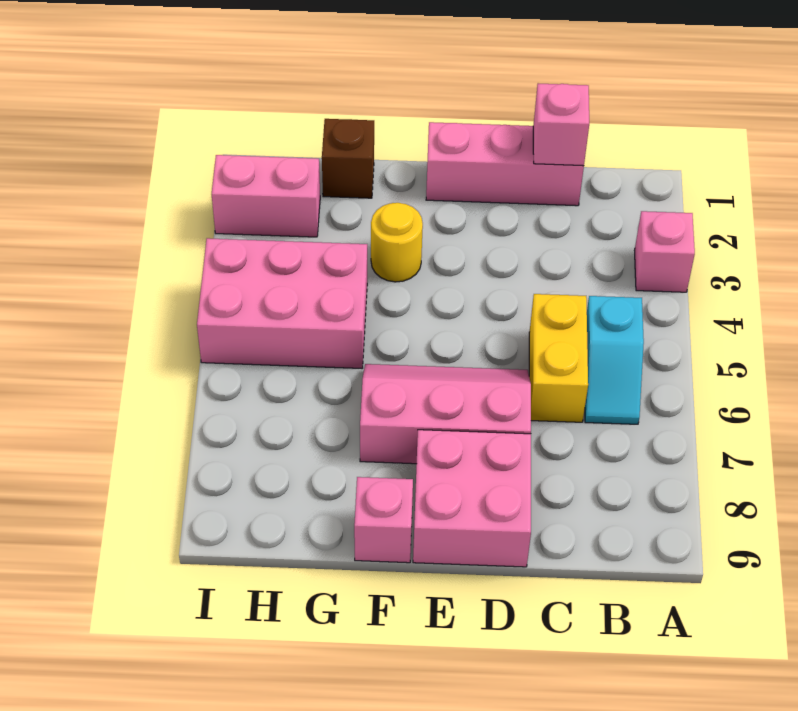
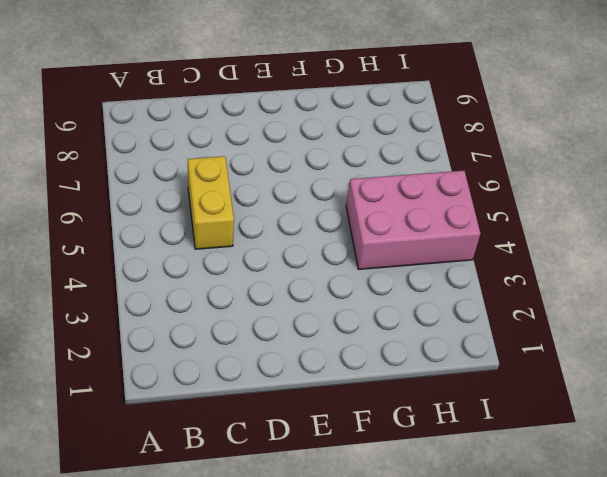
none -> pink 1x1 brick [635,211,695,292]
none -> cyan 1x2 slope [585,296,644,424]
none -> pink 1x3 brick [426,122,584,206]

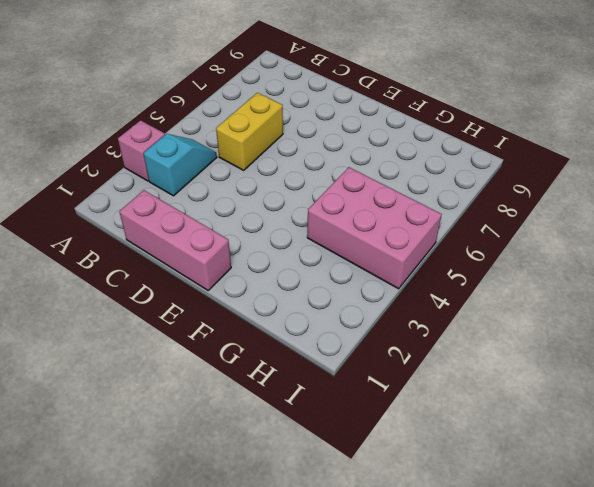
cyan 1x2 slope [143,134,217,196] -> cyan 1x2 slope moved to [585,296,644,424]
none -> pink 2x3 slope [360,364,531,464]
none -> pink 2x2 brick [413,430,531,567]
none -> yellow 1x1 round brick [371,203,423,282]

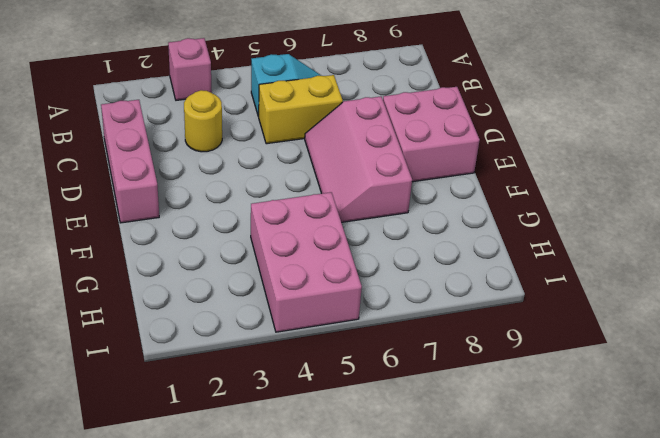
yellow 1x1 round brick [184,90,222,152] -> yellow 1x1 round brick moved to [371,203,423,282]
none -> pink 1x1 brick [354,477,413,563]
none -> brown 1x1 brick [322,119,374,198]
none -> pink 1x2 brick [212,155,320,237]

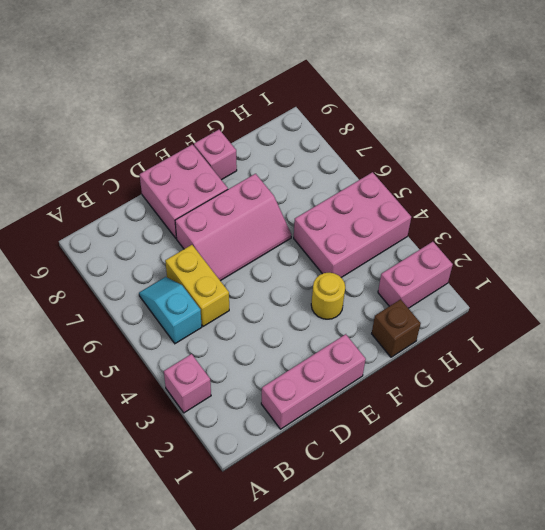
none -> pink 1x1 brick [533,83,589,166]

